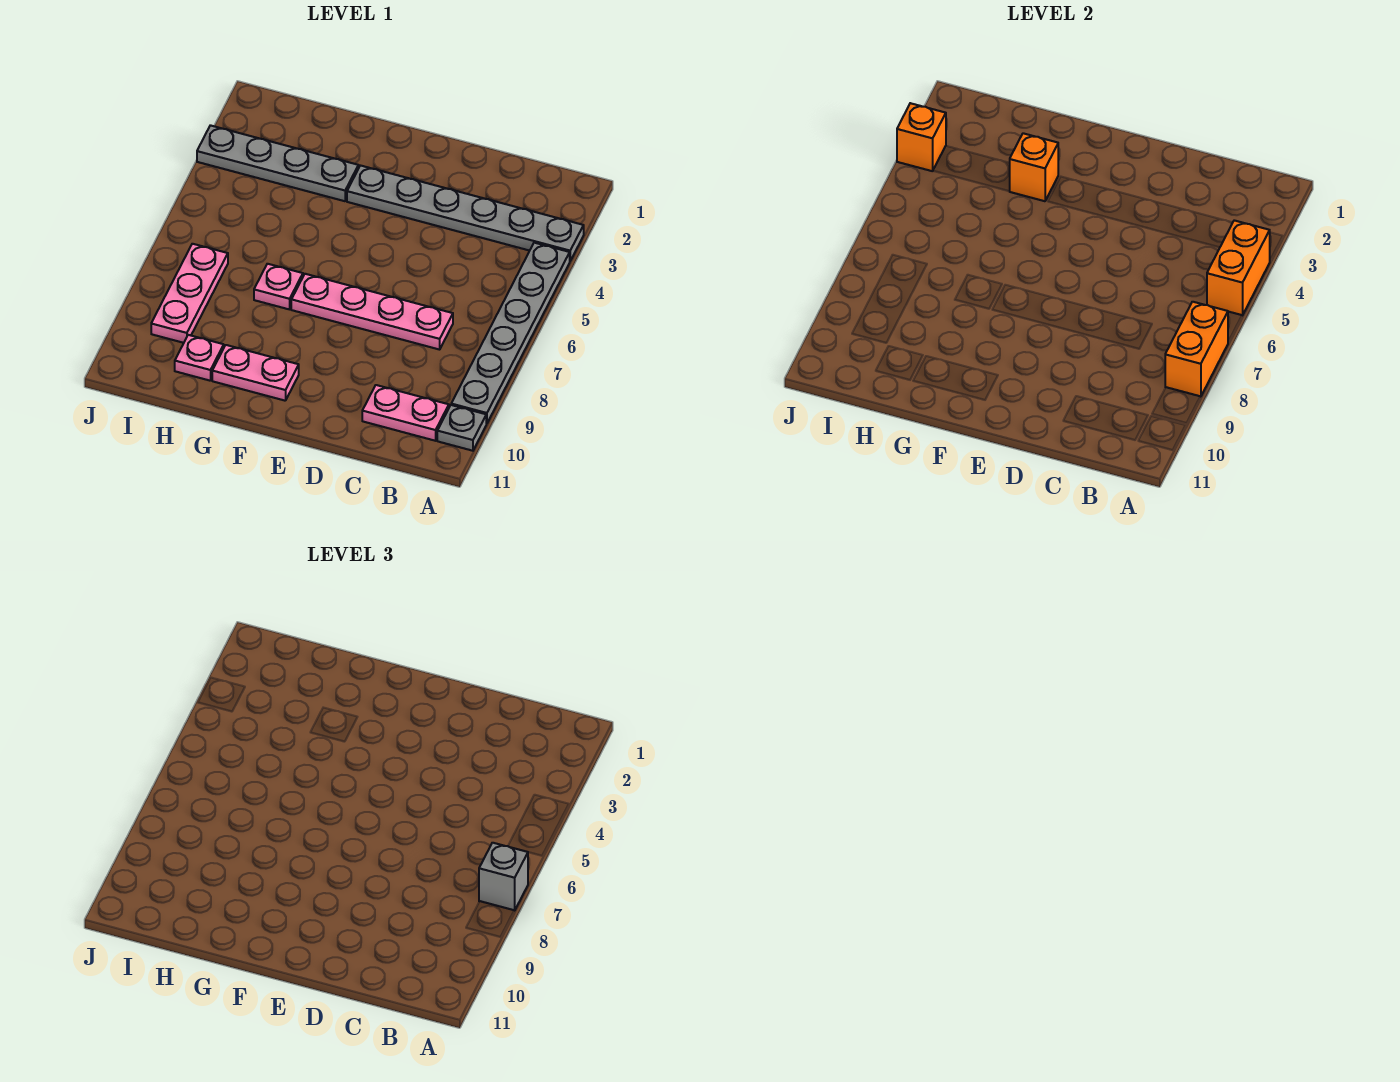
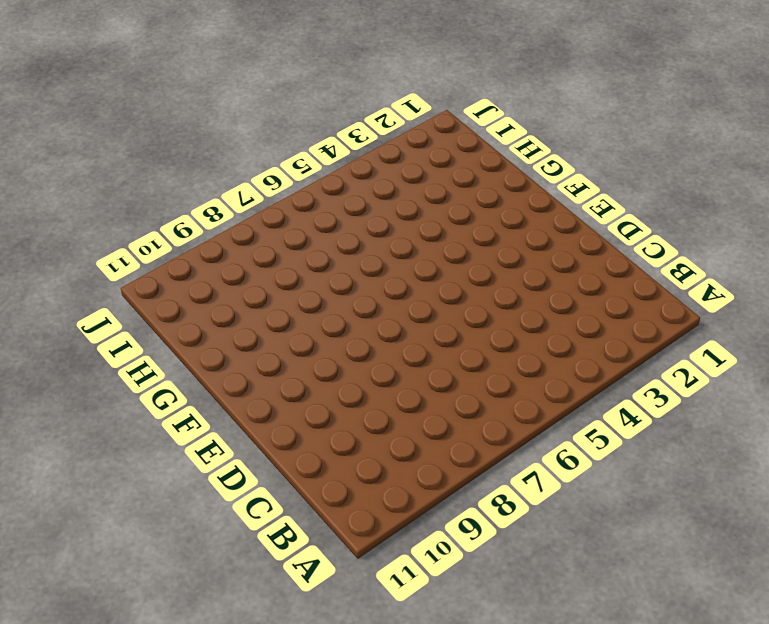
none -> grey 1x6 plate [347,165,584,261]
none -> grey 1x6 plate [451,243,570,424]
none -> grey 1x1 plate [437,405,486,451]

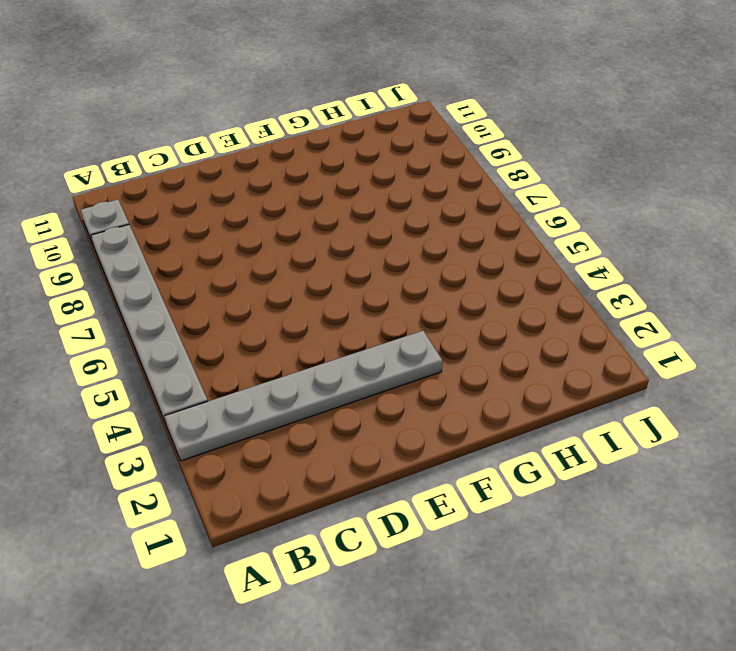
none -> pink 1x2 plate [362,385,449,441]
none -> pink 1x4 plate [291,274,453,350]
none -> pink 1x2 plate [212,345,299,401]

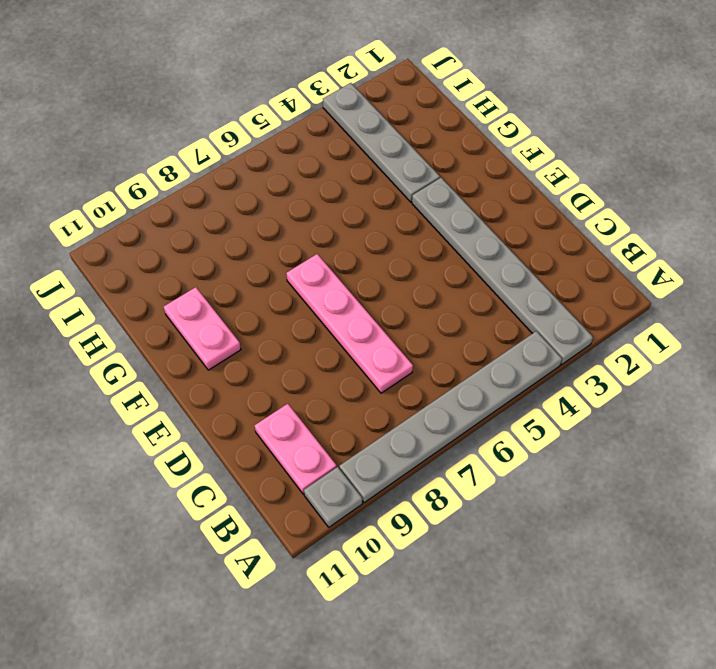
none -> pink 1x1 plate [254,264,303,309]
none -> pink 1x1 plate [175,335,224,381]
none -> pink 1x3 plate [151,244,228,343]

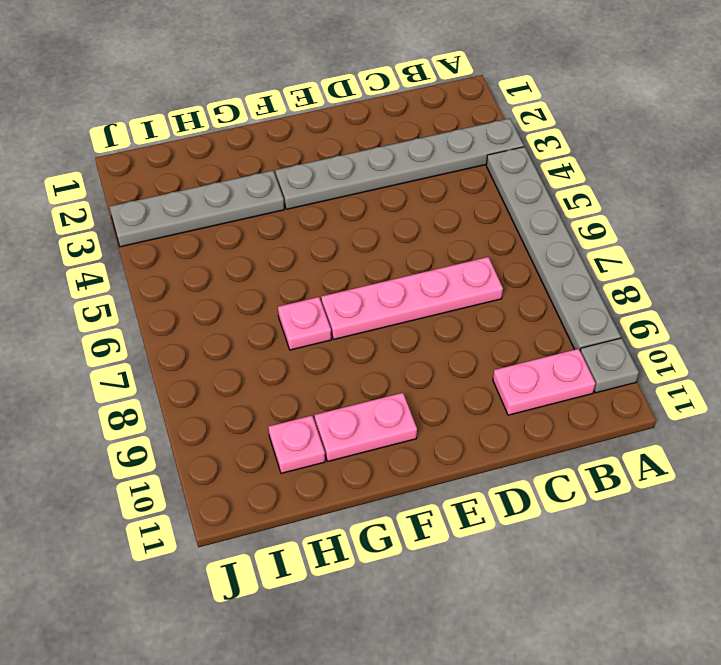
none -> pink 1x3 plate [151,244,228,343]
none -> orange 1x2 brick [1207,220,1270,315]
none -> orange 1x2 brick [1165,302,1228,397]

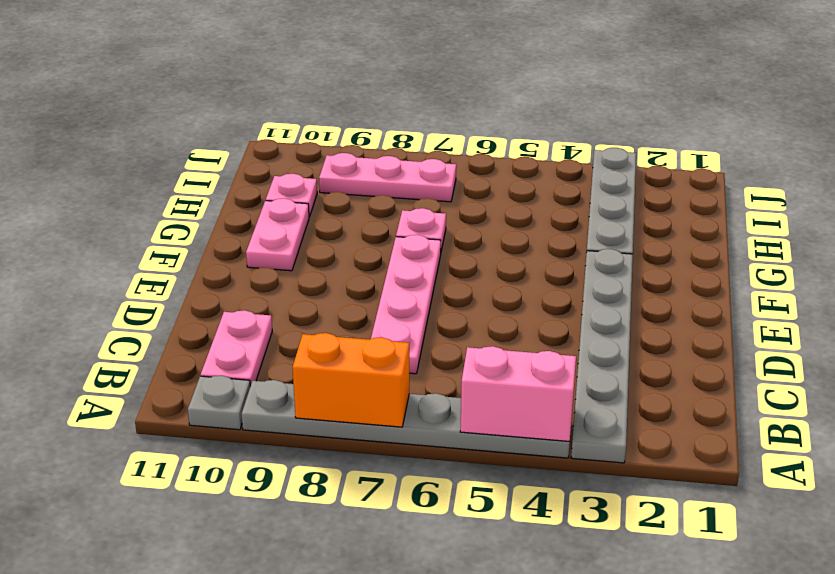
pink 1x2 brick [460,346,576,442] -> orange 1x2 brick [1207,220,1270,315]
none -> orange 1x1 brick [1010,133,1058,201]
none -> orange 1x1 brick [897,103,946,171]
none -> grey 1x1 brick [479,843,528,911]

